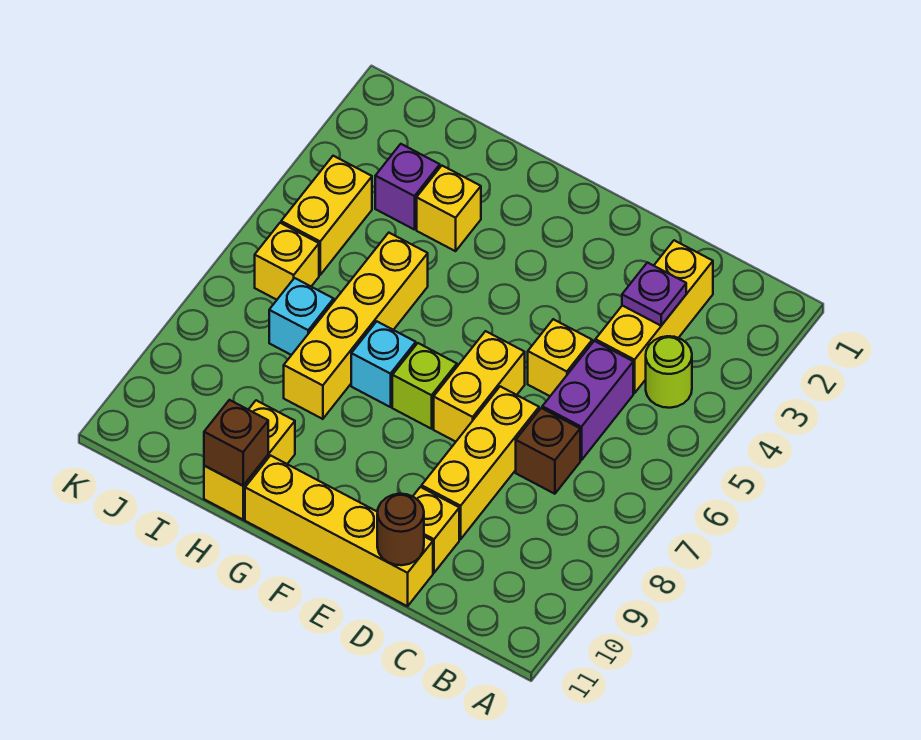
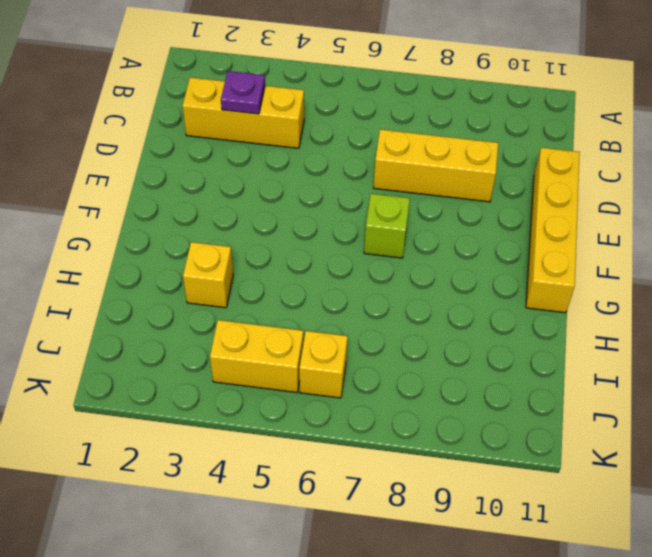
none -> lime 1x1 round brick [646,336,692,408]
none -> purple 1x2 brick [542,341,633,460]
none -> brown 1x1 brick [516,408,580,494]

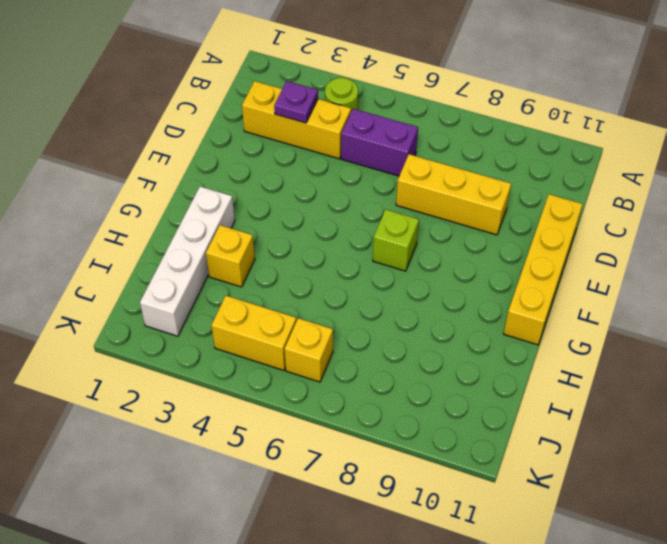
white 1x4 brick [140,186,235,336] -> none
none -> brown 1x1 brick [516,408,580,494]
none -> yellow 1x1 brick [528,319,592,396]
none -> yellow 1x1 brick [413,487,459,573]

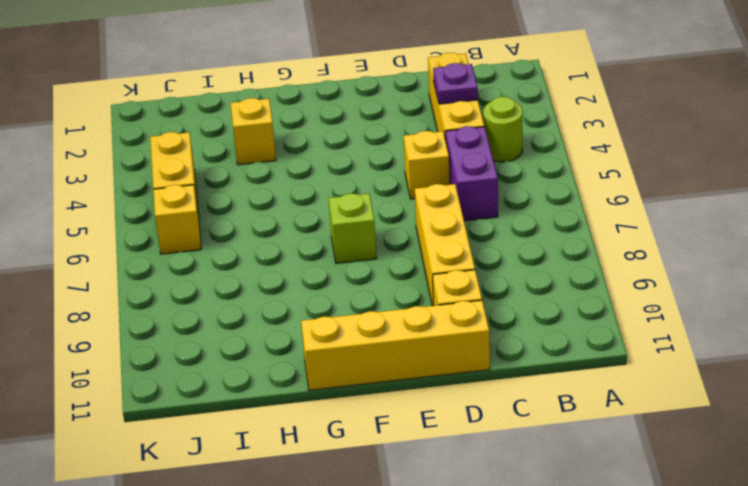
none -> brown 1x1 brick [516,408,580,494]
none -> yellow 1x2 brick [434,331,525,442]
none -> cyan 1x1 brick [351,321,416,407]

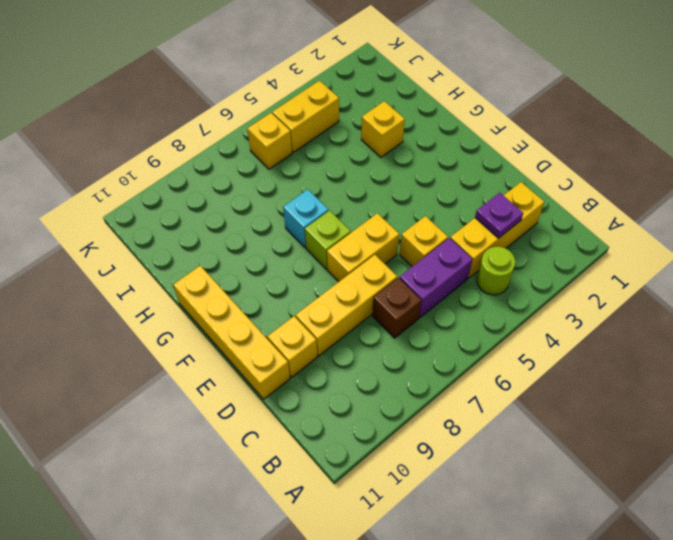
none -> yellow 1x4 brick [284,233,428,419]
none -> yellow 1x2 brick [204,400,295,519]
none -> purple 1x1 brick [375,144,440,230]

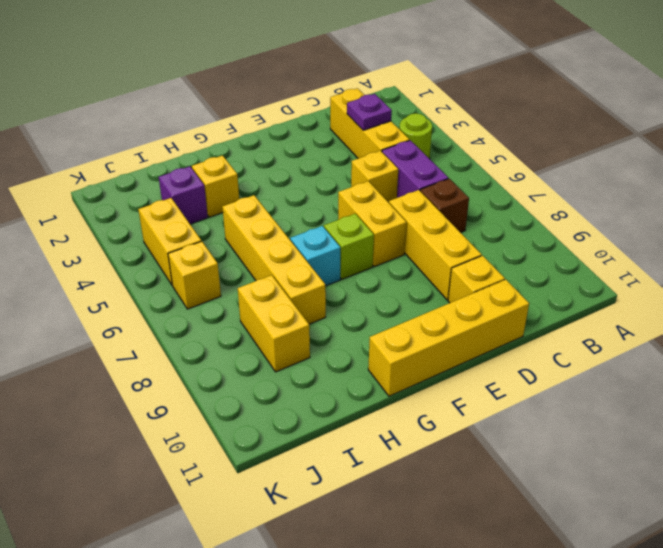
yellow 1x2 brick [238,275,310,372] -> yellow 1x2 brick moved to [204,400,295,519]
none -> cyan 1x1 brick [269,278,334,355]
none -> brown 1x1 round brick [377,494,424,565]
none -> brown 1x1 brick [204,400,268,486]

